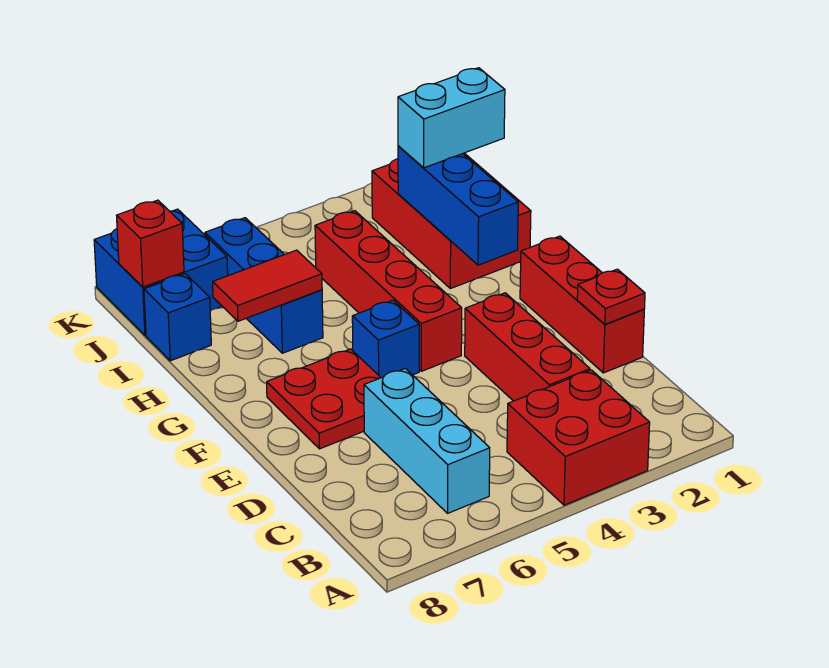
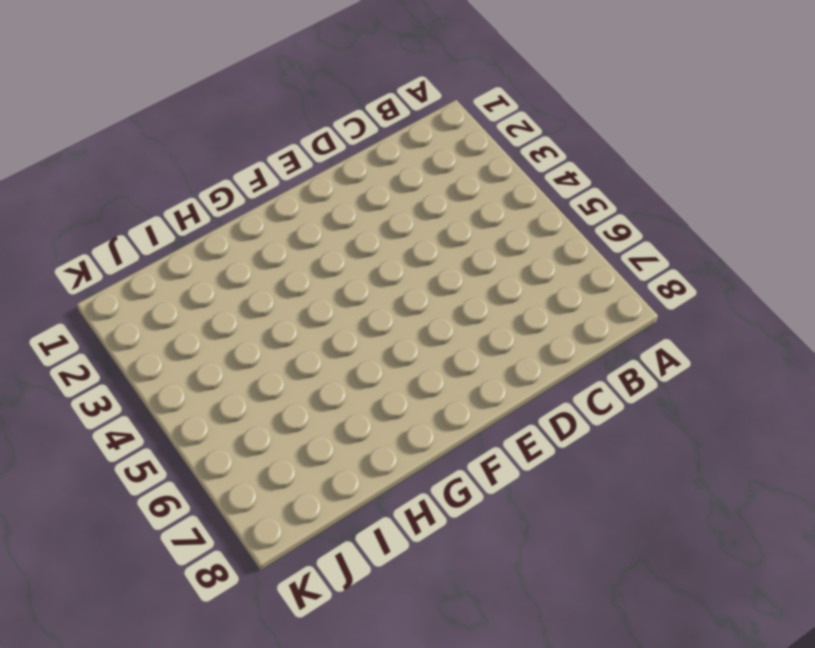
none -> red 2x2 brick [507,370,650,505]
none -> cyan 1x3 brick [364,368,490,513]
none -> red 1x3 brick [465,293,590,401]

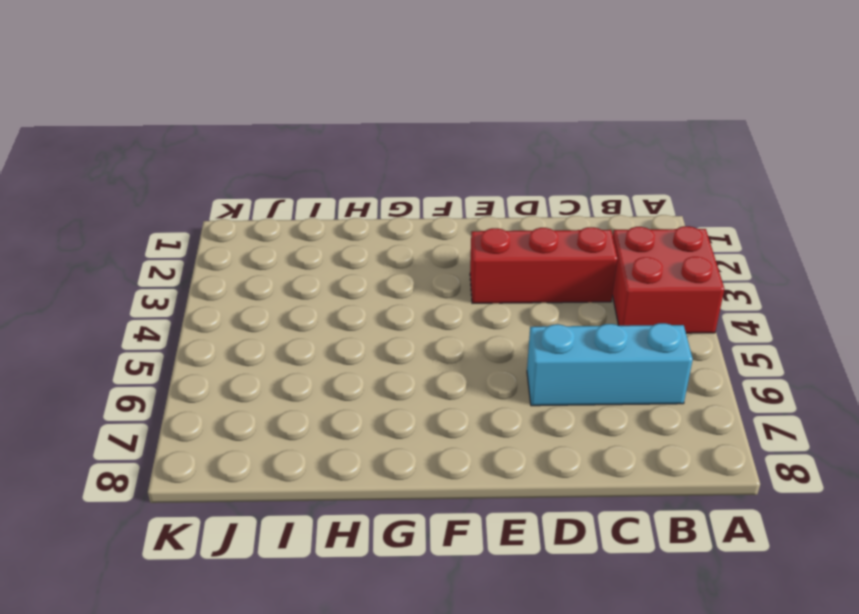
none -> red 1x3 brick [520,236,644,373]
none -> red 2x2 plate [267,349,381,449]
none -> red 1x4 brick [315,211,462,371]

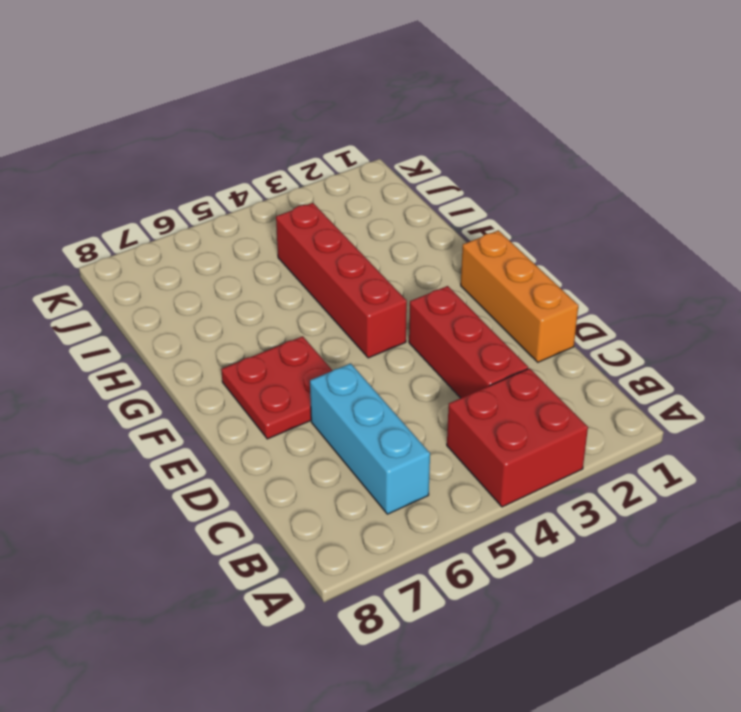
orange 1x3 brick [461,230,578,362] -> red 1x3 brick [520,236,644,373]
none -> blue 1x1 brick [352,300,419,378]
none -> red 2x3 brick [372,153,531,289]
none -> blue 1x3 brick [205,218,323,353]

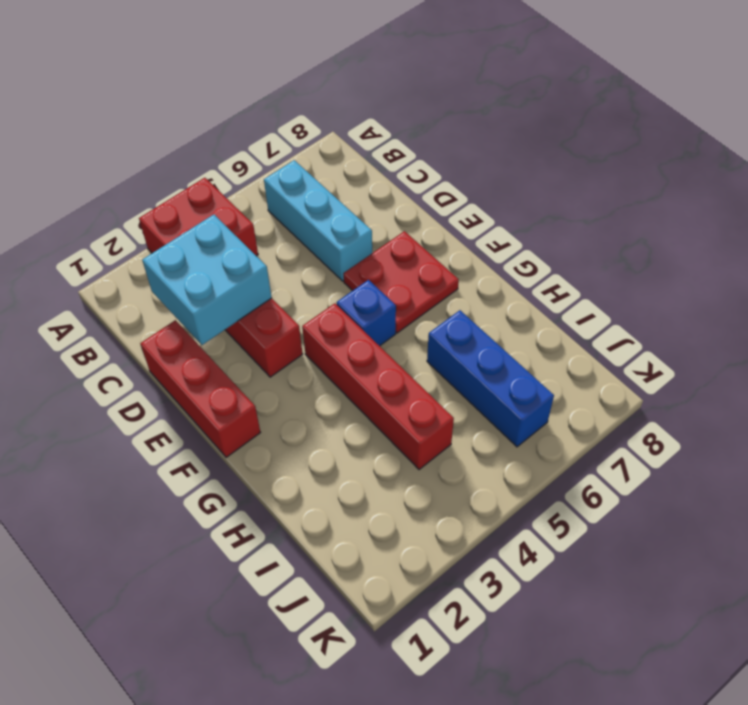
cyan 2x2 brick [142,215,272,345] -> none
none -> red 2x3 brick [372,153,531,289]
none -> blue 1x1 brick [144,274,211,361]
none -> blue 2x2 brick [94,209,228,335]

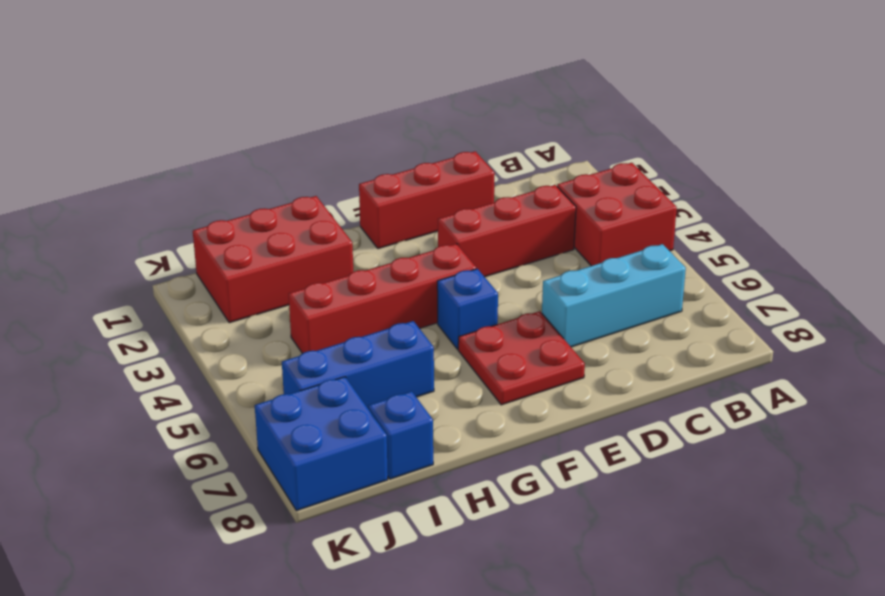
none -> red 1x1 plate [577,269,645,324]
none -> blue 1x3 brick [398,146,518,265]
none -> red 1x2 tile [213,250,322,321]

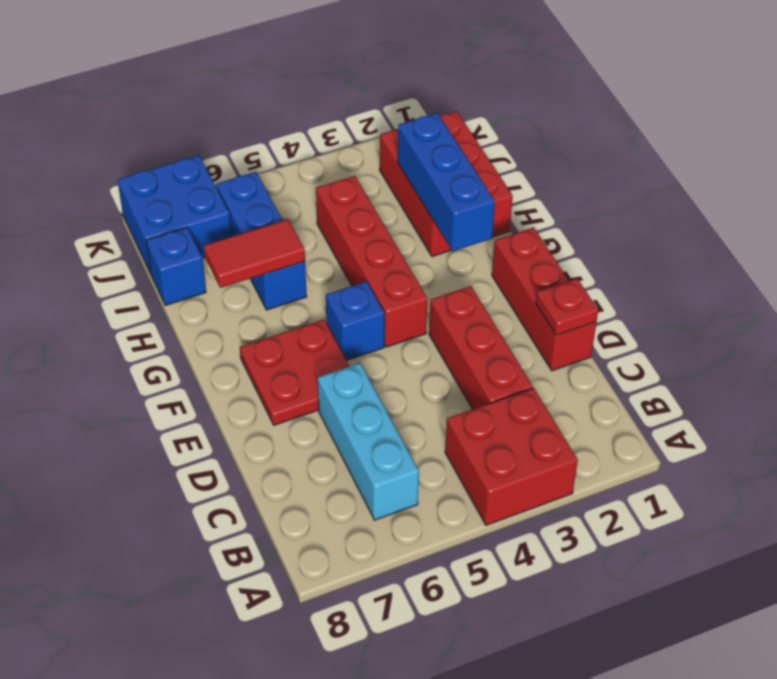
none -> red 1x1 brick [117,200,184,287]
none -> cyan 1x2 brick [398,68,505,168]

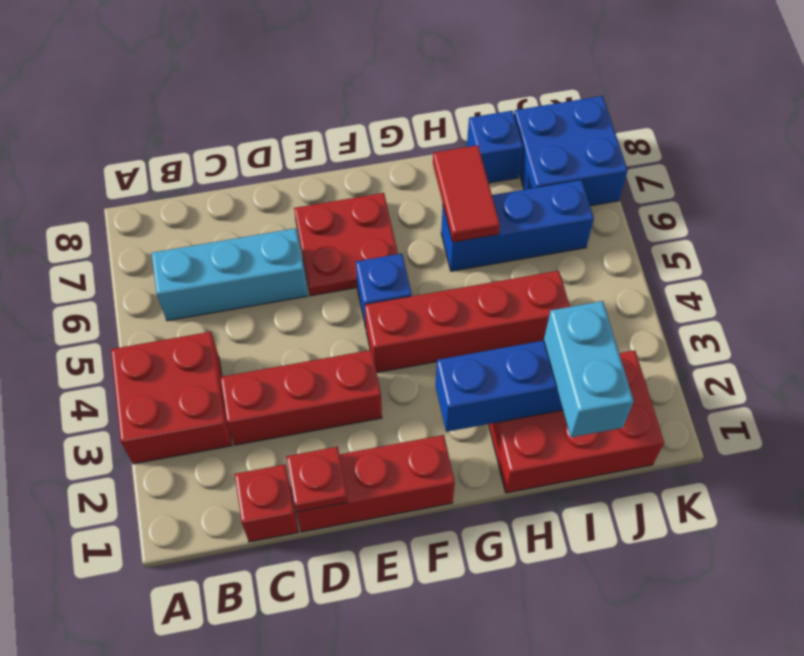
red 1x1 brick [235,465,298,542] -> red 1x1 brick moved to [117,200,184,287]

